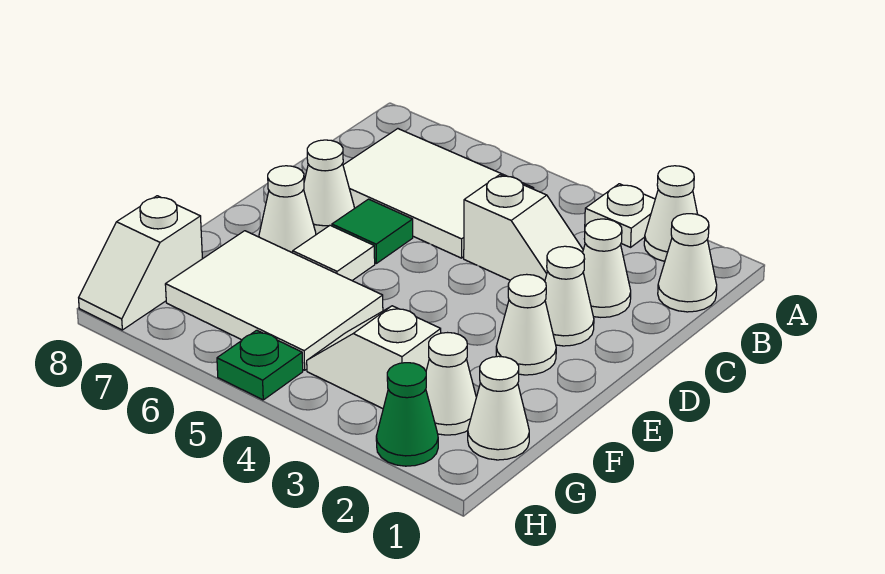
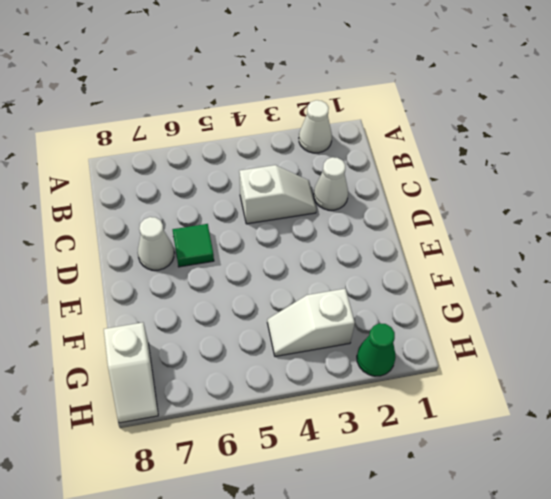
none -> white 1x1 plate [585,184,655,247]
none -> white 1x1 cone [658,214,717,312]
none -> white 2x3 tile [343,129,534,258]

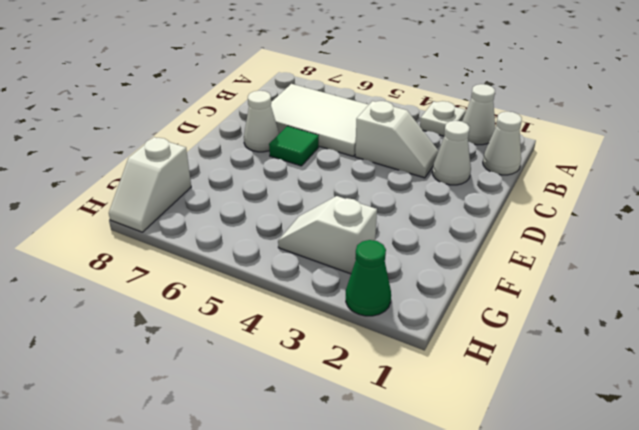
none -> white 1x1 cone [545,246,594,346]
none -> white 1x1 cone [496,274,556,375]
none -> white 1x1 tile [293,225,375,280]

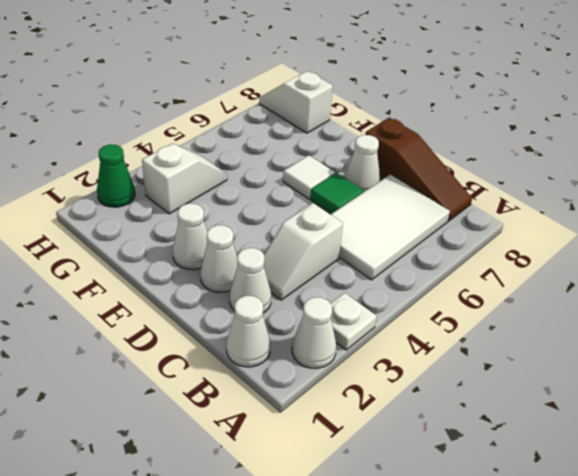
brown 1x3 slope [365,118,472,221] -> none
none -> white 1x1 cone [259,166,316,253]
none -> white 2x3 tile [165,231,383,370]
none -> white 1x1 cone [468,356,529,460]

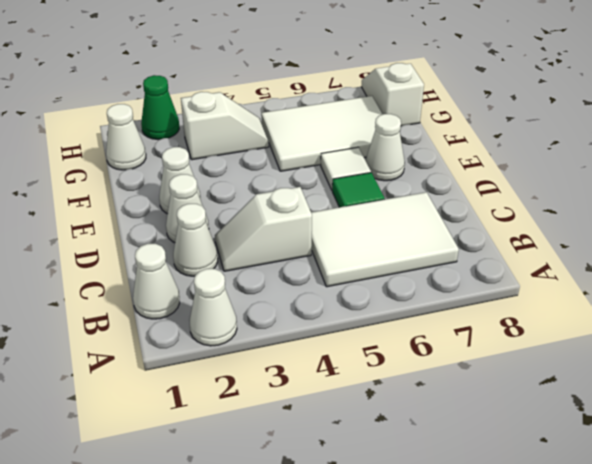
none -> white 1x1 plate [585,184,655,247]
none -> white 1x1 cone [304,140,354,235]
none -> white 1x1 cone [426,333,476,435]

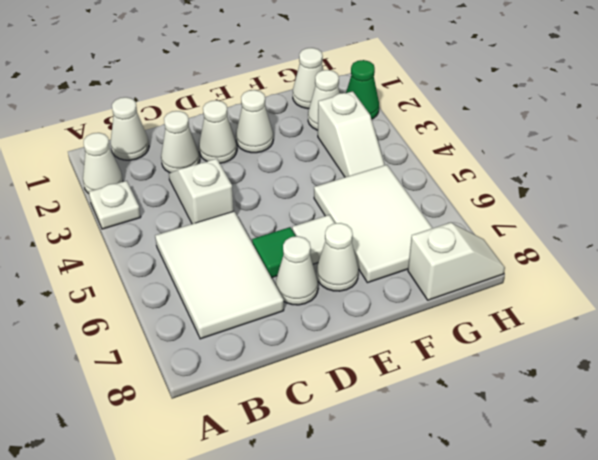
none -> green 1x1 plate [217,330,303,400]

